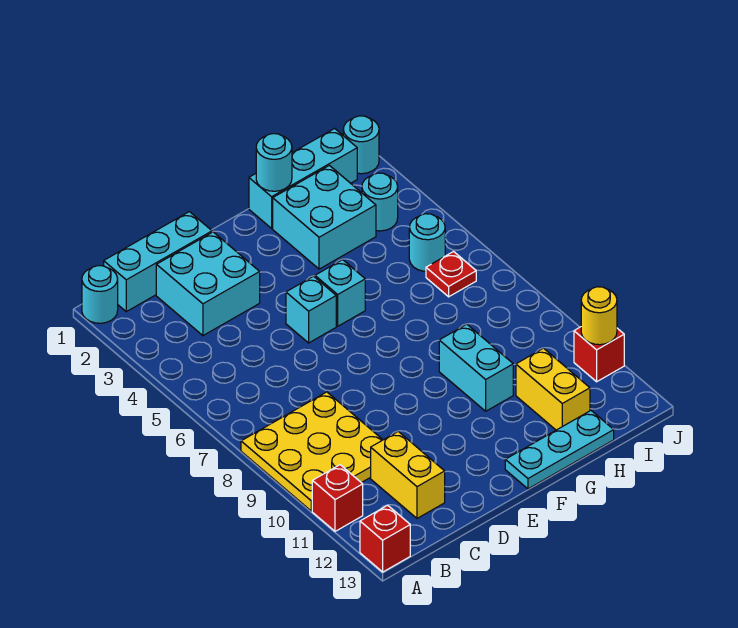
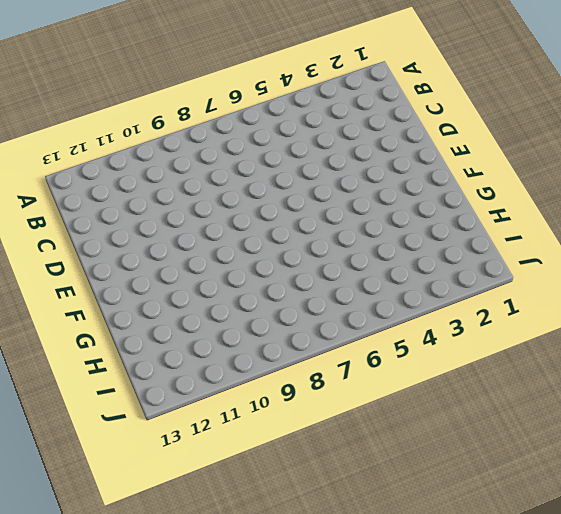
none -> cyan 1x1 round brick [82,266,118,323]
none -> yellow 3x3 plate [241,392,383,511]
none -> red 1x1 brick [312,465,363,531]

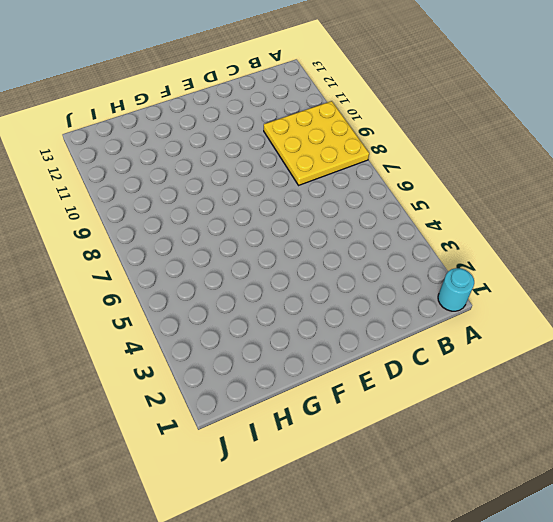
none -> red 1x1 brick [312,465,363,531]
none -> red 1x1 brick [360,505,410,572]
none -> cyan 1x3 brick [104,212,212,312]

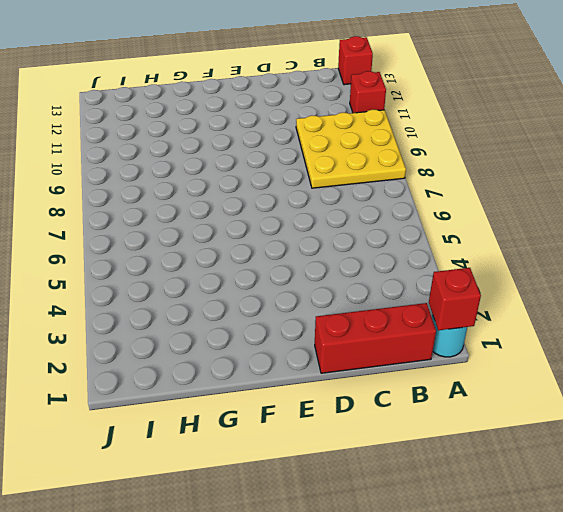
red 1x1 brick [429,268,481,330] -> red 1x1 brick moved to [574,327,624,382]
red 1x3 brick [315,303,436,373] -> cyan 1x3 brick [104,212,212,312]
none -> cyan 2x2 brick [156,232,260,336]
none -> yellow 1x2 brick [371,432,445,518]
none -> cyan 1x1 brick [286,276,336,343]

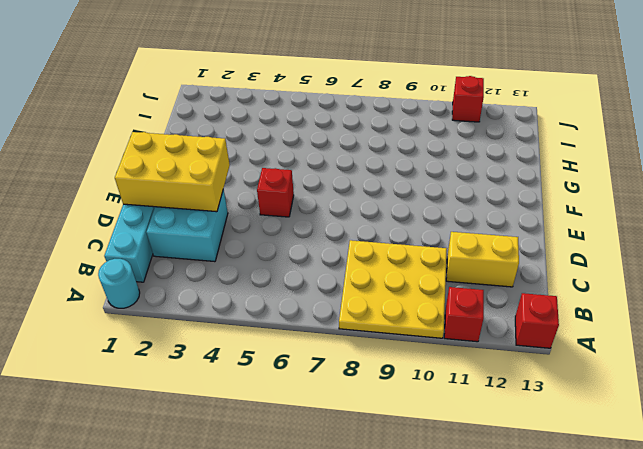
yellow 2x3 brick [115,132,230,212] -> none
red 1x1 brick [257,168,294,217] -> cyan 1x1 brick [286,276,336,343]
none -> cyan 1x1 brick [315,260,365,326]
none -> cyan 1x3 plate [505,411,614,489]
none -> cyan 1x3 brick [249,128,357,228]

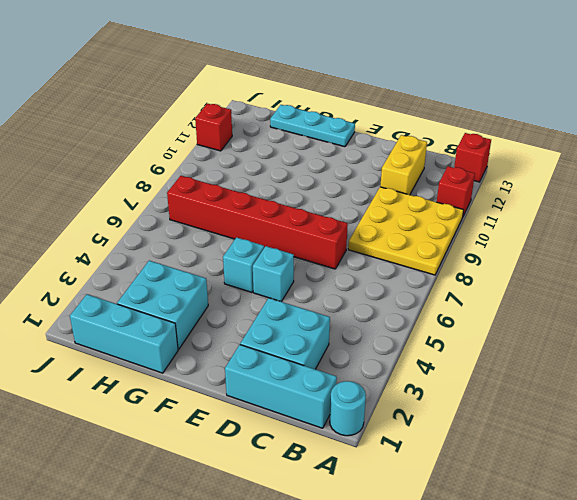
red 1x6 brick [167,176,348,269] -> none
none -> cyan 1x2 brick [439,324,513,411]
none -> yellow 1x2 brick [516,348,590,430]
none -> cyan 1x1 round brick [362,173,398,231]

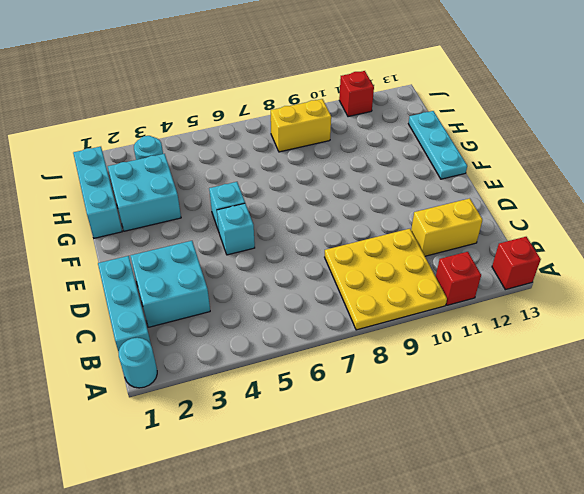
yellow 1x2 brick [271,99,331,152] -> yellow 1x2 brick moved to [516,348,590,430]
none -> cyan 1x2 brick [439,324,513,411]
none -> cyan 1x1 round brick [409,214,445,271]
none -> red 1x1 plate [426,252,476,297]

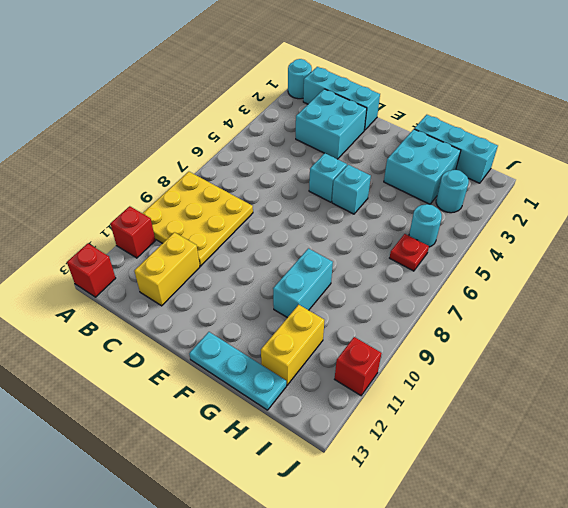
none -> cyan 1x1 round brick [343,116,379,174]
none -> cyan 1x1 round brick [256,134,292,191]
none -> yellow 1x1 round brick [581,287,617,345]

